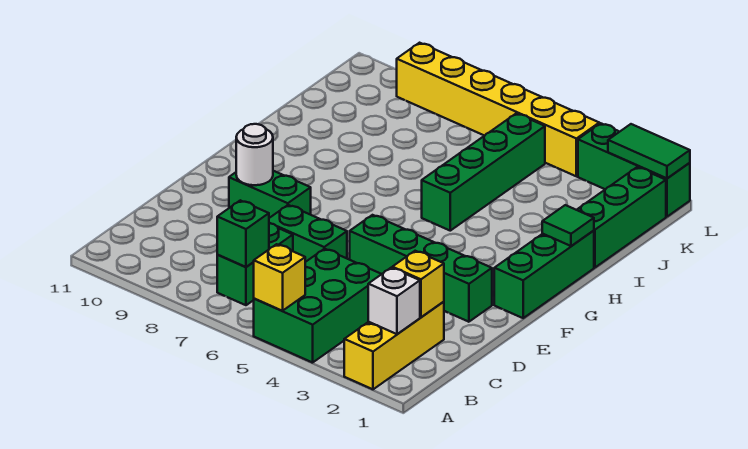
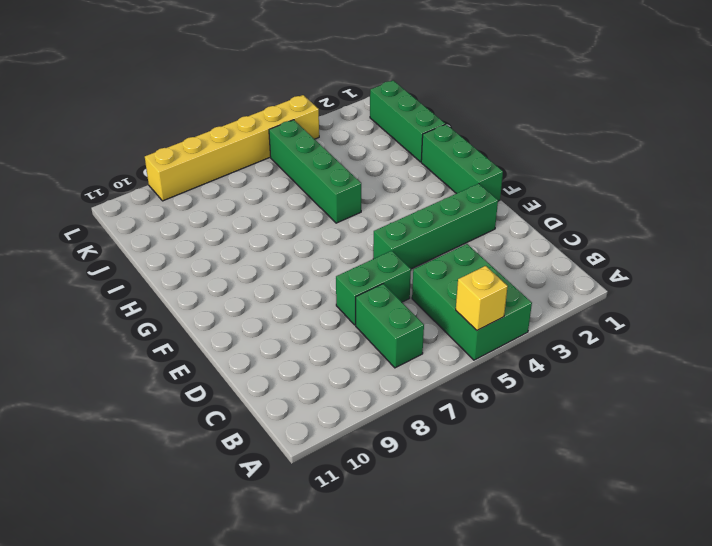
none -> yellow 1x3 brick [344,302,444,389]
none -> green 1x2 brick [229,171,311,218]
none -> green 1x3 brick [578,123,690,217]

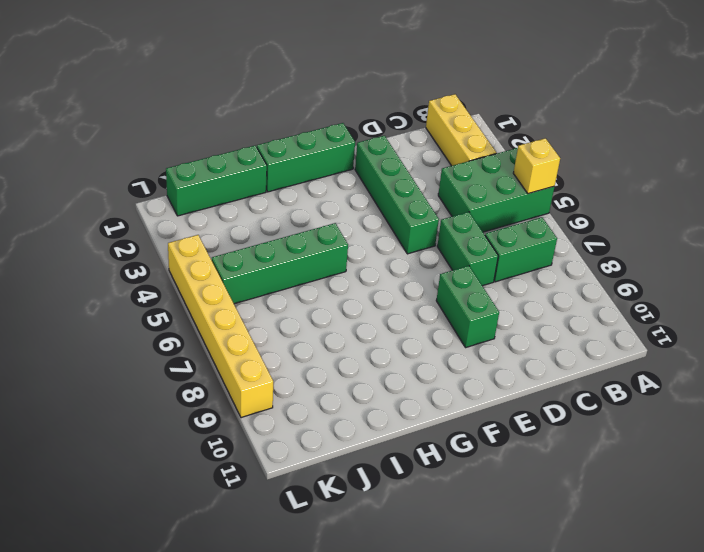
yellow 1x3 brick [426,94,496,166] -> yellow 1x3 brick turned to [344,302,444,389]
none -> green 1x3 brick [578,123,690,217]
none -> white 1x1 brick [368,268,420,334]
none -> green 1x1 brick [217,200,269,267]

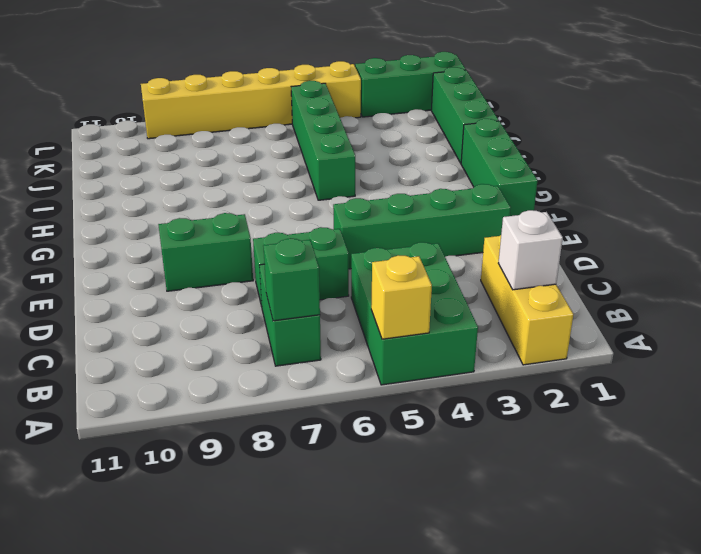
none -> yellow 1x1 brick [392,251,444,317]
none -> white 1x1 round brick [236,124,273,185]
none -> green 1x1 tile [542,205,594,246]

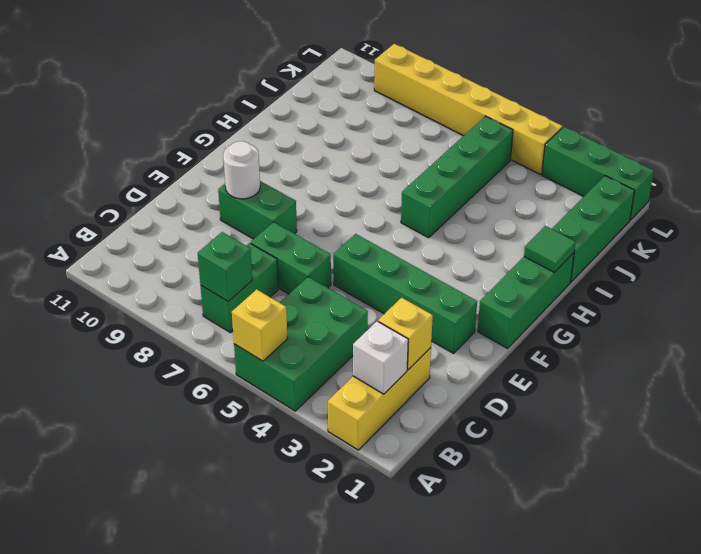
none -> green 1x2 tile [608,124,690,178]

